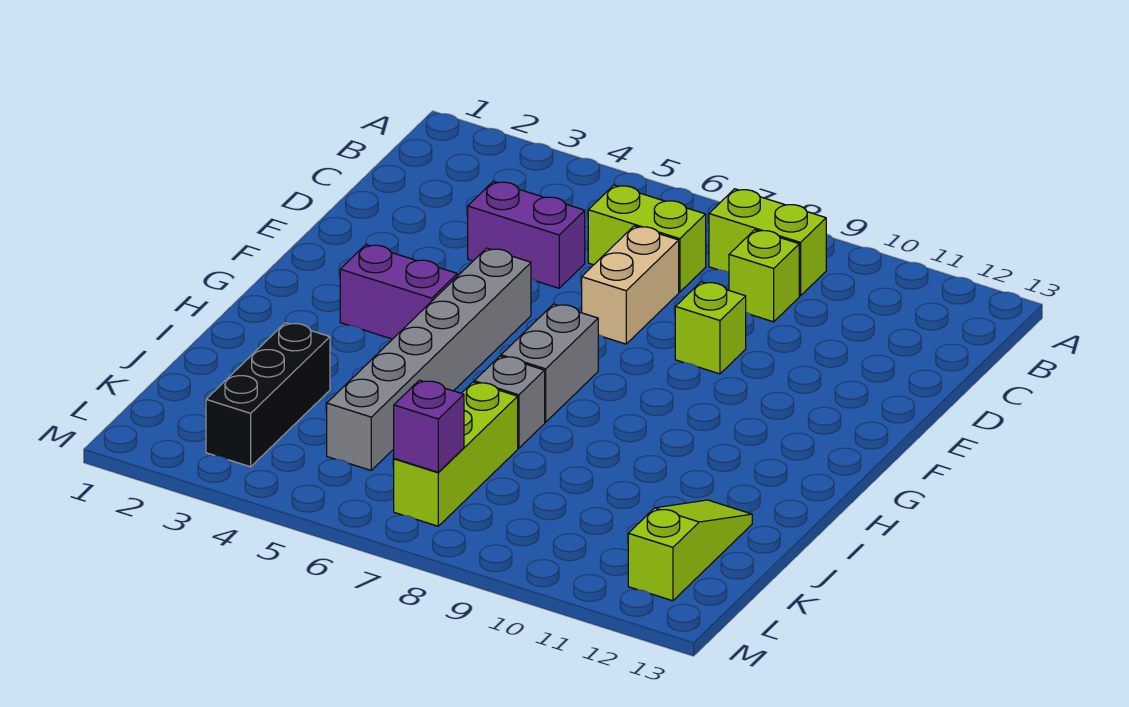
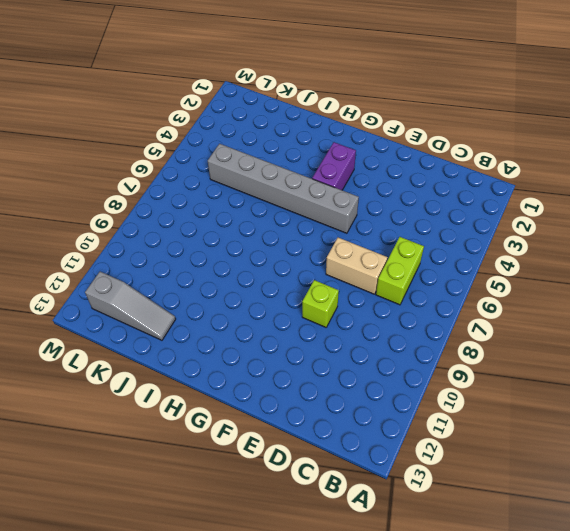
grey 1x3 slope [85,272,176,340] -> lime 1x3 slope [628,500,752,601]
none -> lime 1x2 brick [709,189,826,296]
none -> lime 1x1 brick [729,230,799,322]
none -> purple 1x2 brick [468,181,585,288]

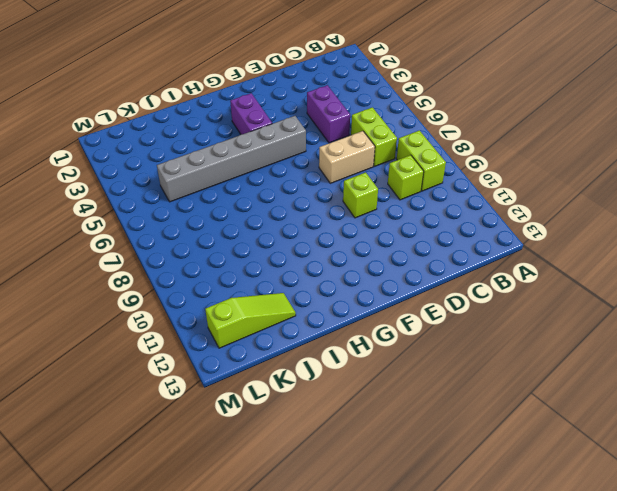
none -> grey 1x2 brick [501,304,598,422]
none -> grey 1x1 brick [474,356,545,448]
none -> black 1x3 brick [206,323,330,467]

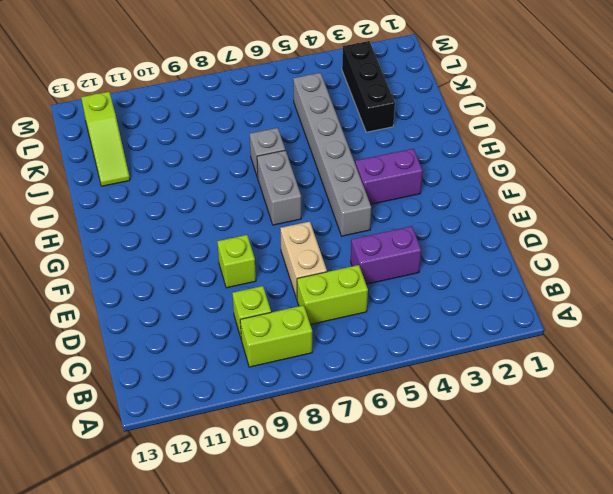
none -> lime 1x3 brick [394,382,518,526]
none -> purple 1x1 brick [394,380,464,472]

